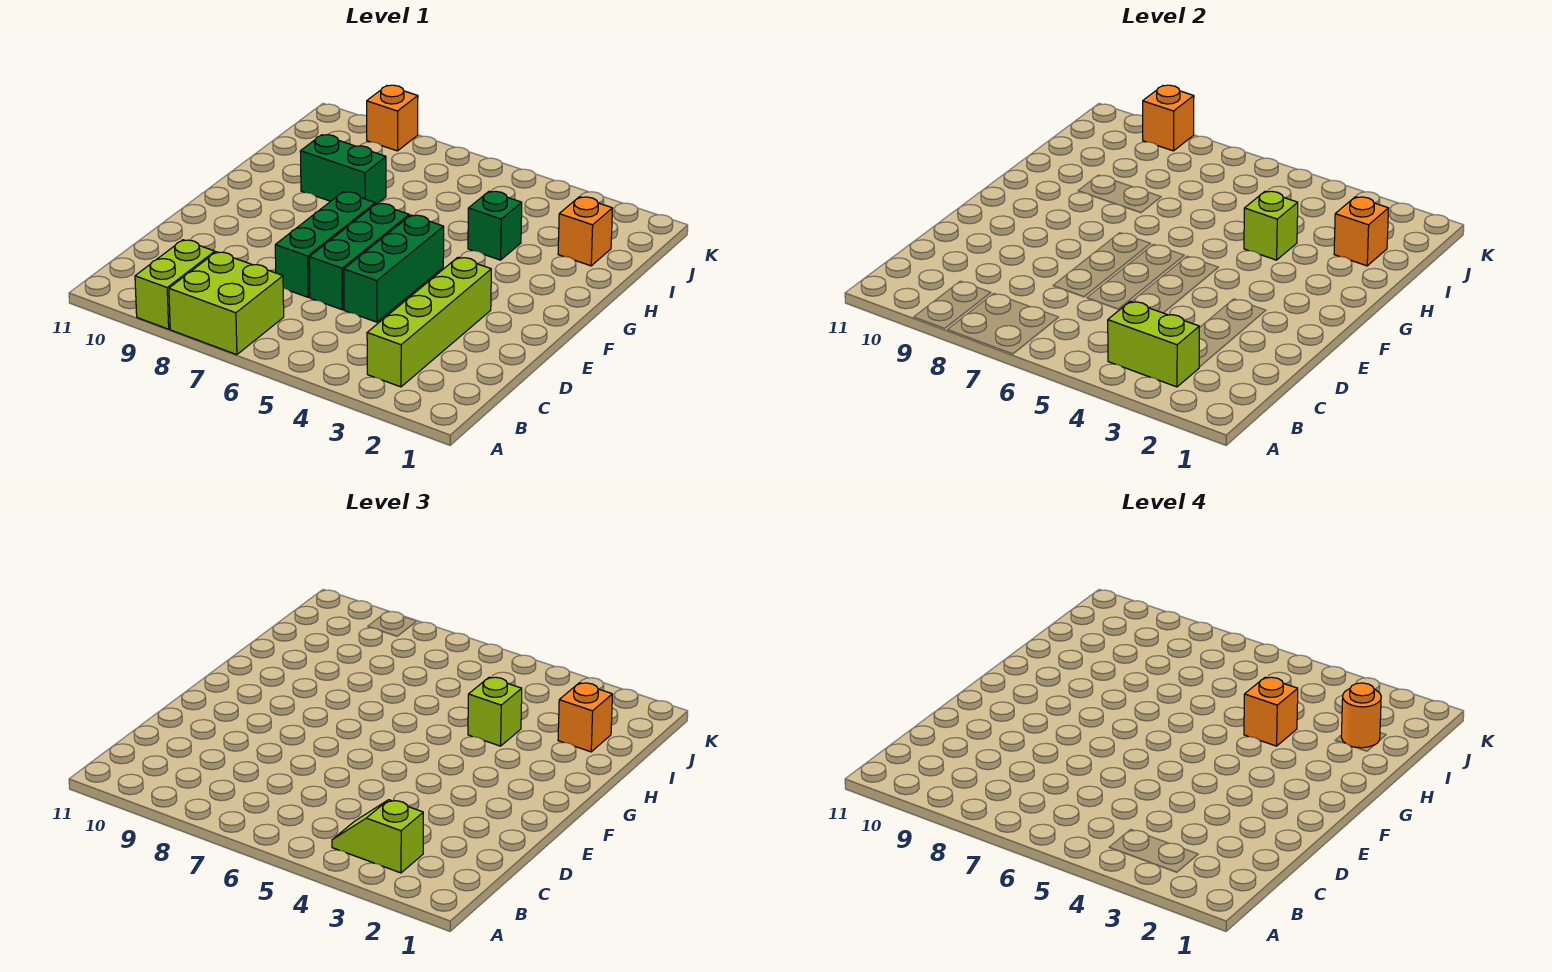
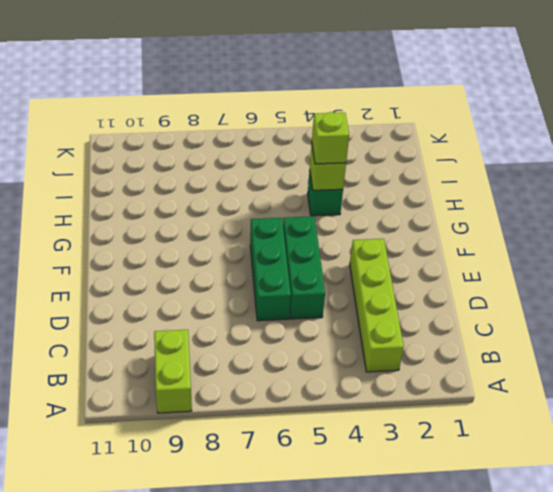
none -> lime 2x2 brick [169,252,284,355]
none -> green 1x3 brick [275,192,375,297]
none -> green 1x2 brick [300,135,386,204]

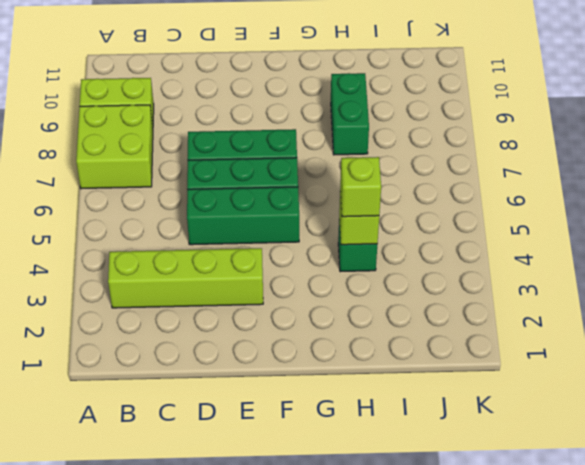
none -> orange 1x1 brick [558,197,612,266]
none -> orange 1x1 brick [367,85,418,151]
none -> lime 1x2 brick [1108,301,1199,387]

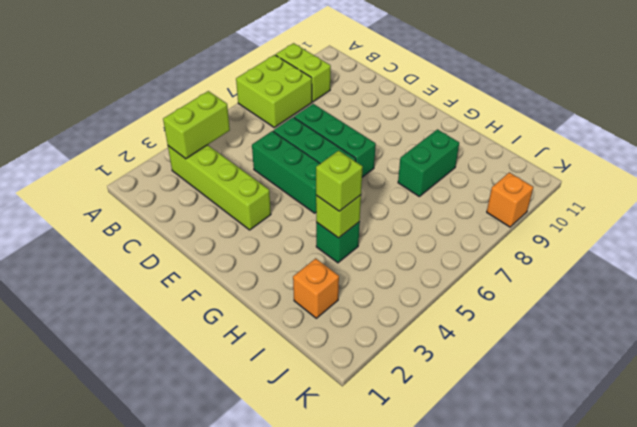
none -> orange 1x1 brick [1334,197,1388,266]
none -> orange 1x1 brick [1143,85,1194,151]
none -> lime 1x2 slope [332,800,423,873]

